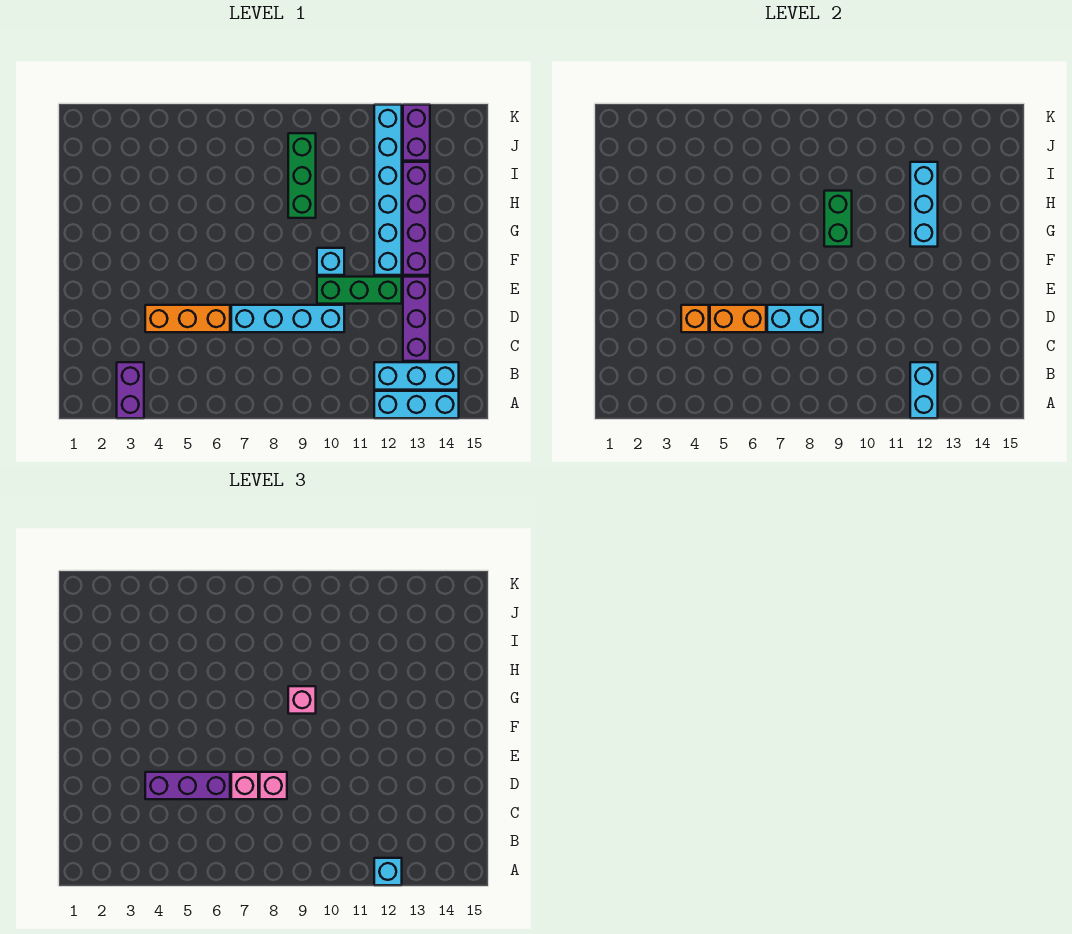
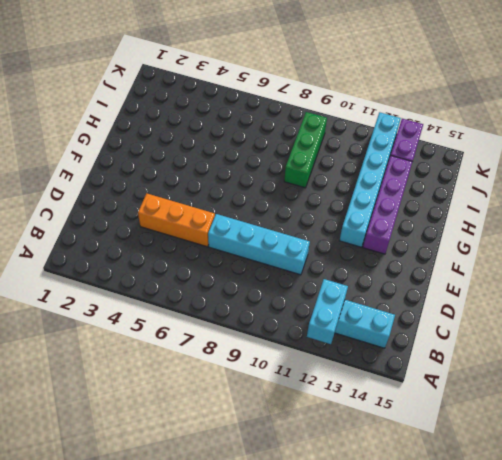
none -> purple 1x2 brick [117,362,144,418]
none -> cyan 1x3 brick [374,391,459,418]
none -> purple 1x3 brick [403,277,430,361]

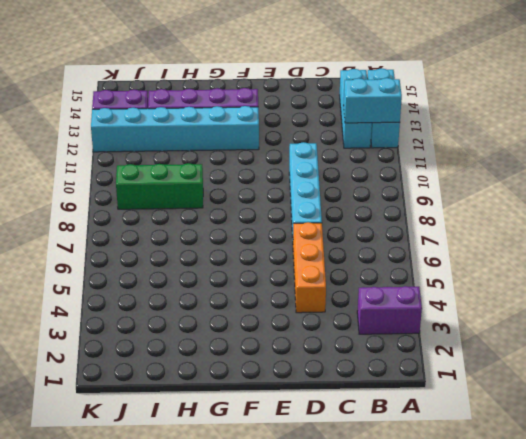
none -> purple 1x3 brick [403,277,430,361]
none -> green 1x3 brick [317,277,402,304]
none -> cyan 1x1 brick [317,248,344,275]

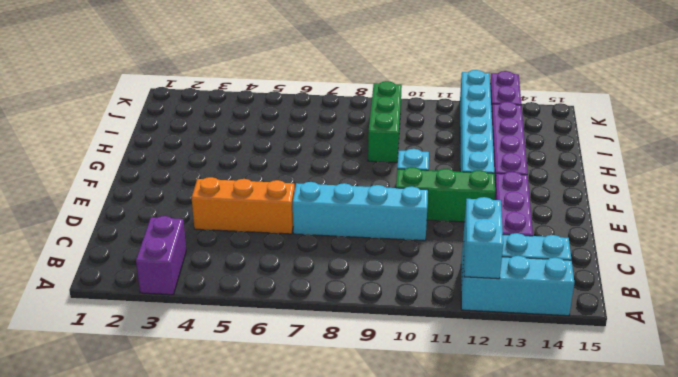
none -> orange 1x1 brick [681,305,709,332]
none -> orange 1x2 brick [710,305,766,332]
none -> cyan 1x2 brick [767,305,823,332]

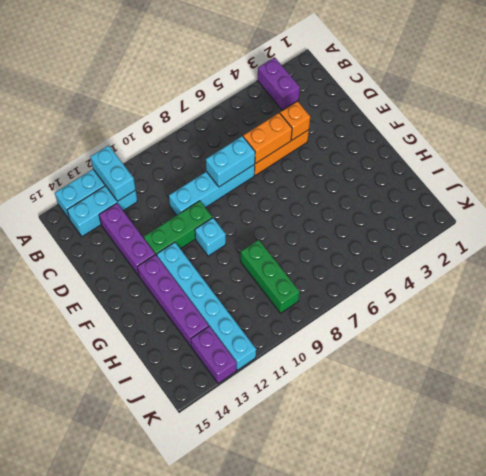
none -> green 1x2 brick [824,191,852,247]
none -> cyan 1x3 brick [910,162,938,247]
none -> cyan 1x1 brick [374,858,402,885]

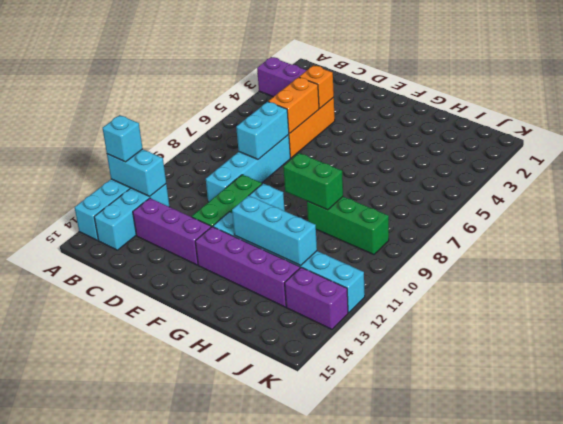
none -> purple 1x3 brick [145,772,230,799]
none -> pink 1x1 brick [231,772,258,799]
none -> pink 1x1 brick [260,772,287,799]

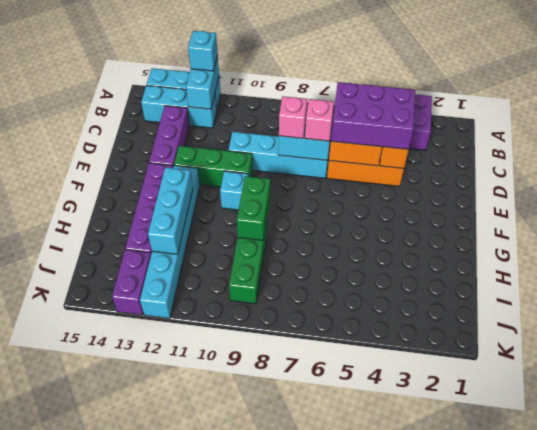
purple 2x3 brick [331,82,415,150] -> purple 1x3 brick [145,772,230,799]
none -> pink 1x1 brick [288,686,316,714]

